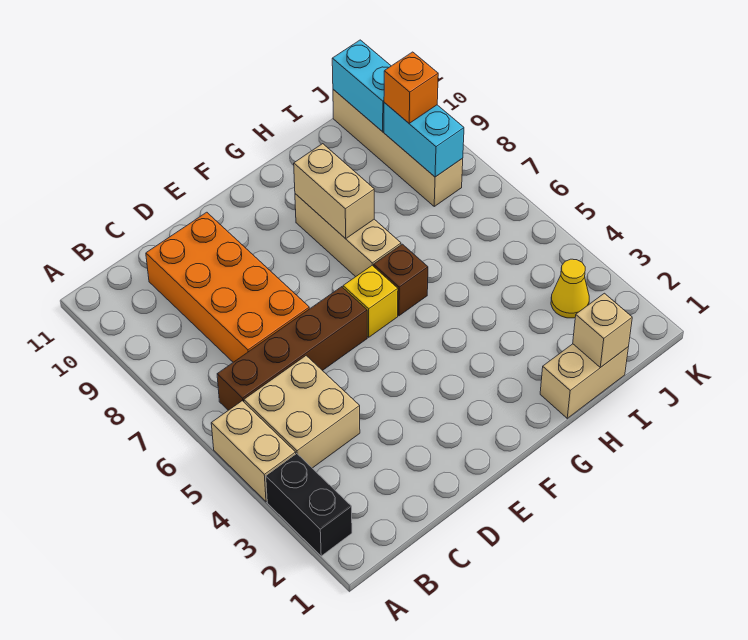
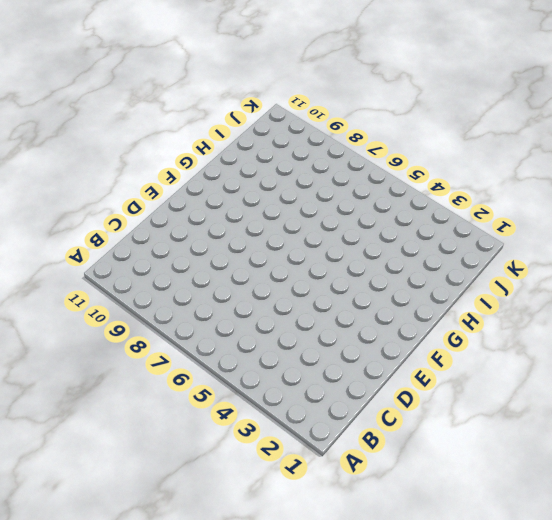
none -> black 1x2 brick [266,454,352,556]
none -> tan 1x2 brick [211,401,296,502]
none -> tan 2x2 brick [244,356,360,468]

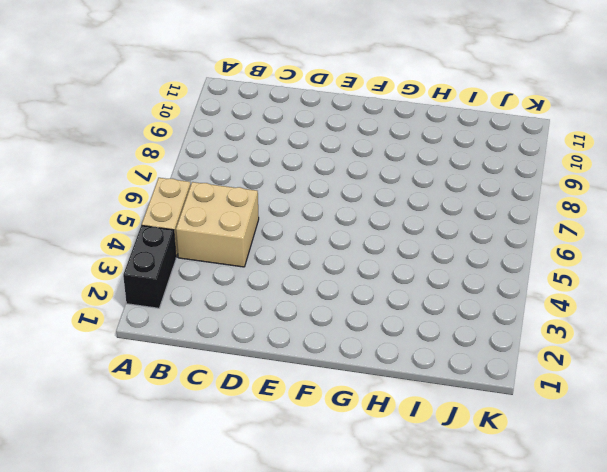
none -> brown 1x4 brick [217,287,367,410]
none -> orange 2x4 brick [146,212,309,362]
none -> yellow 1x1 brick [343,265,398,337]

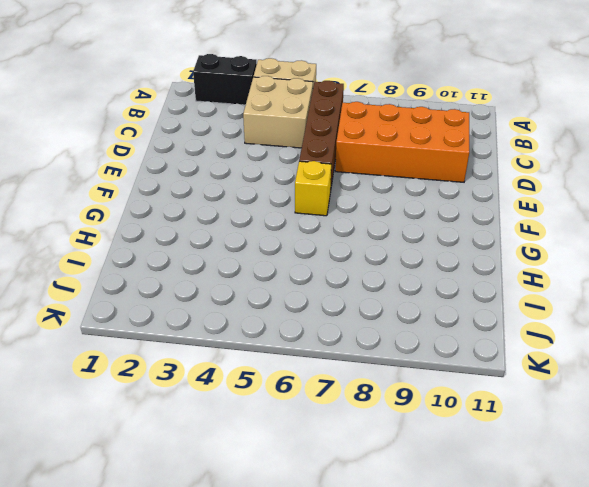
none -> brown 1x1 brick [374,244,428,316]
none -> tan 1x3 brick [295,194,401,277]
none -> tan 1x2 brick [540,344,628,418]

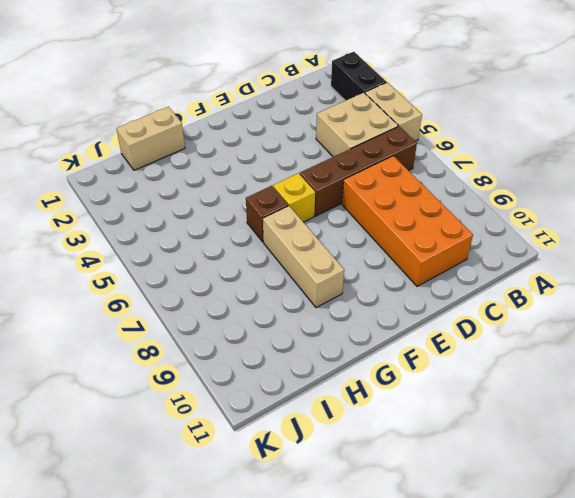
none -> yellow 1x1 cone [551,259,589,318]
none -> tan 1x4 brick [333,89,463,206]
none -> tan 1x2 brick [294,144,374,239]

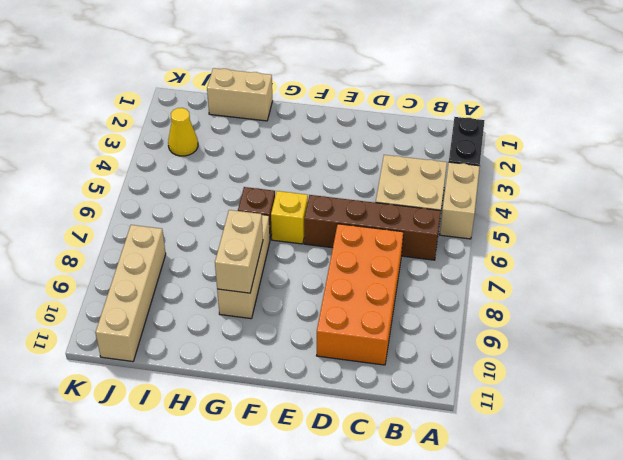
none -> tan 1x1 brick [573,293,632,368]
none -> cyan 1x2 brick [384,103,464,177]
none -> cyan 1x2 brick [332,40,391,132]

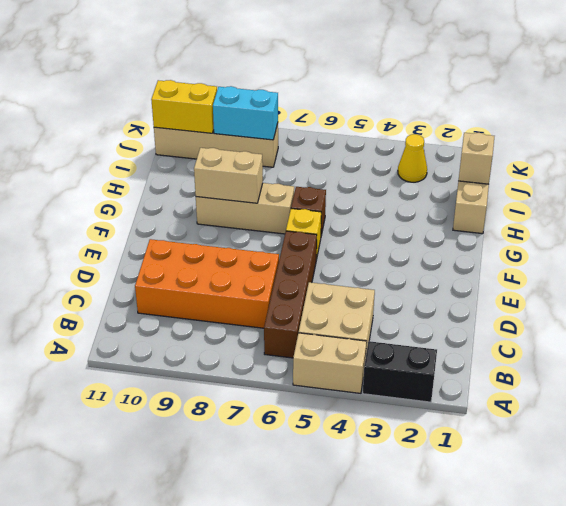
yellow 1x2 brick [151,80,217,133] -> cyan 1x2 brick [332,40,391,132]
none -> orange 1x1 brick [384,52,438,123]

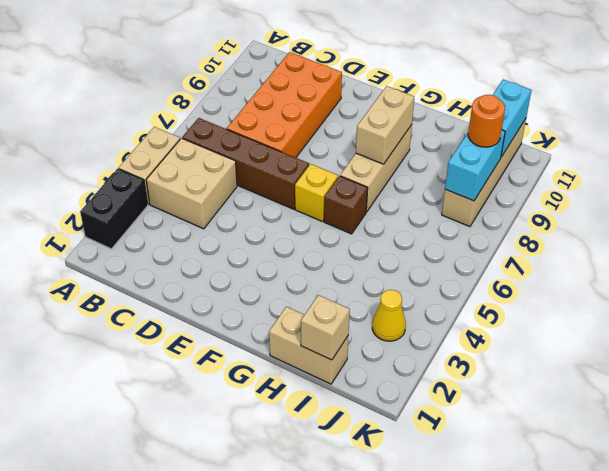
orange 1x1 round brick [468,95,505,147] -> orange 1x1 brick [384,52,438,123]

